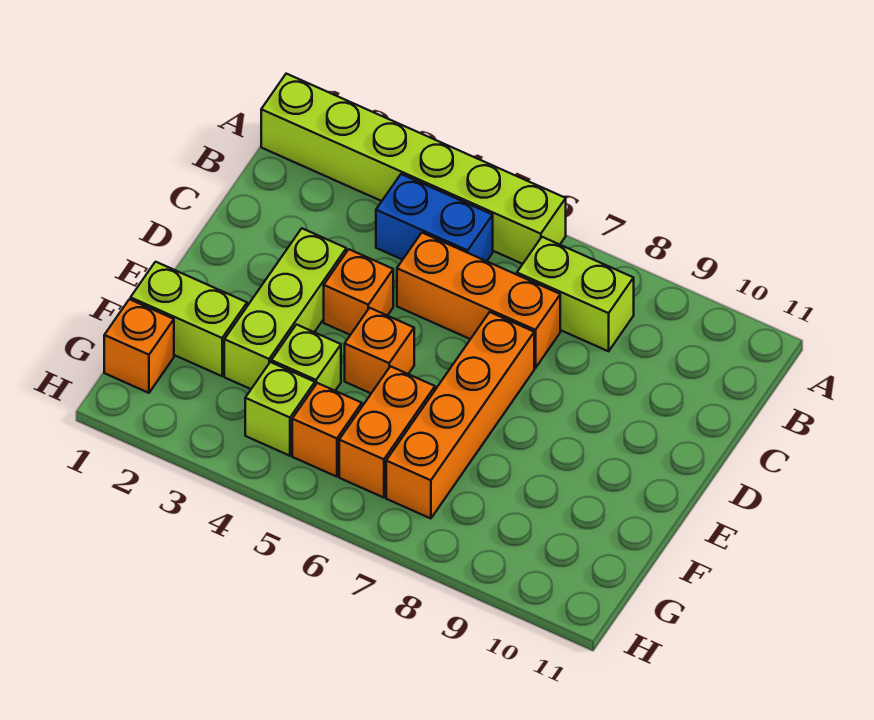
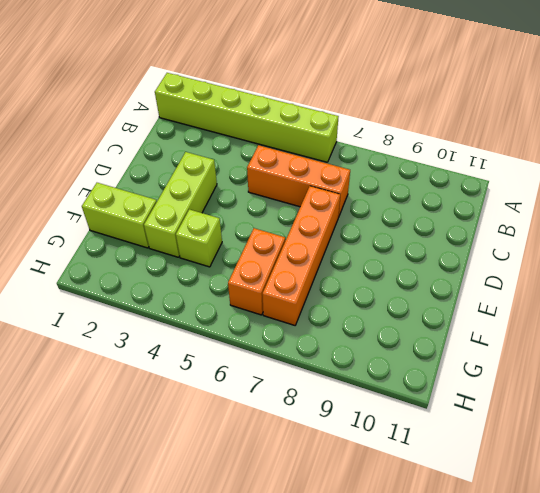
none -> blue 1x2 brick [376,174,493,261]
none -> lime 1x2 brick [517,237,634,351]
none -> orange 1x1 brick [324,249,393,335]

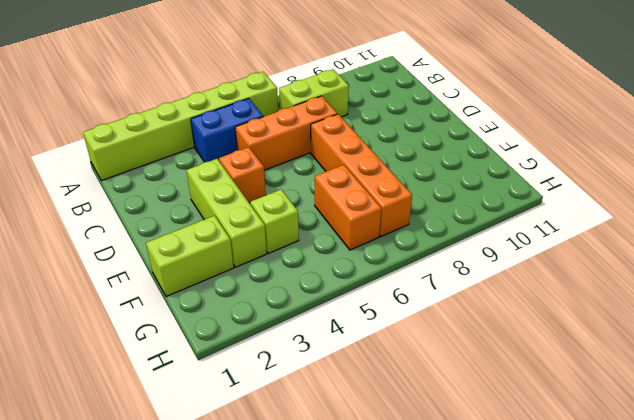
none -> orange 1x1 brick [345,308,414,393]
none -> orange 1x1 brick [104,299,174,393]
none -> lime 1x1 brick [245,362,315,456]

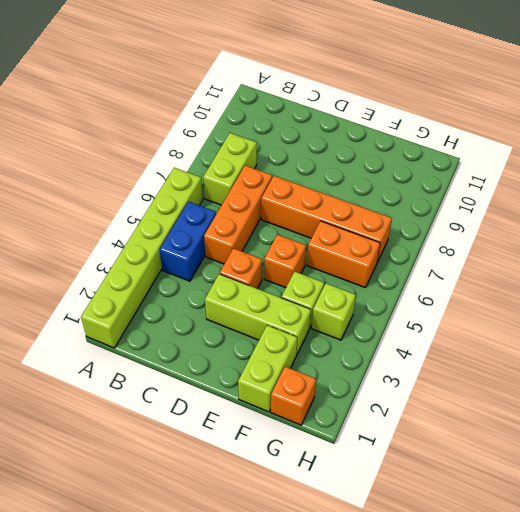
none -> orange 1x1 brick [292,383,362,477]

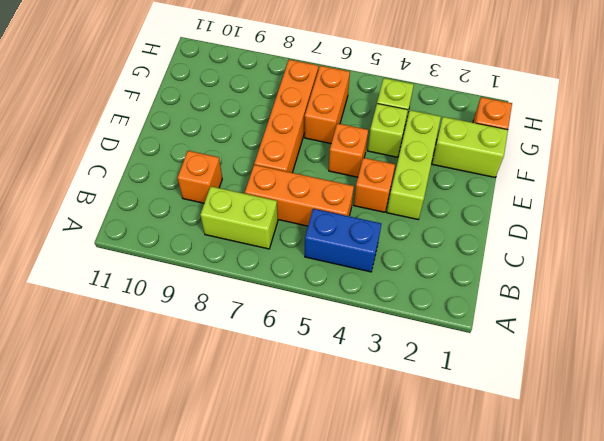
orange 1x1 brick [177,151,222,203] -> orange 1x1 brick moved to [292,383,362,477]
none -> lime 1x6 brick [261,74,566,264]

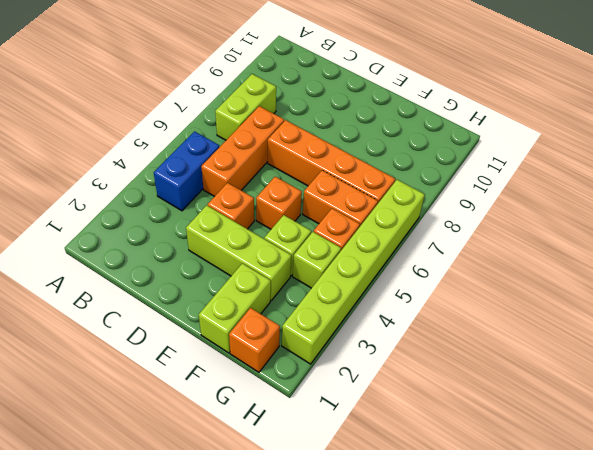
lime 1x6 brick [282,180,425,364] -> lime 1x6 brick moved to [261,74,566,264]

